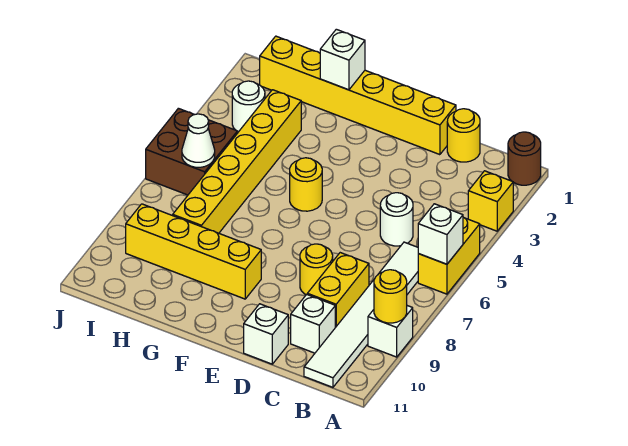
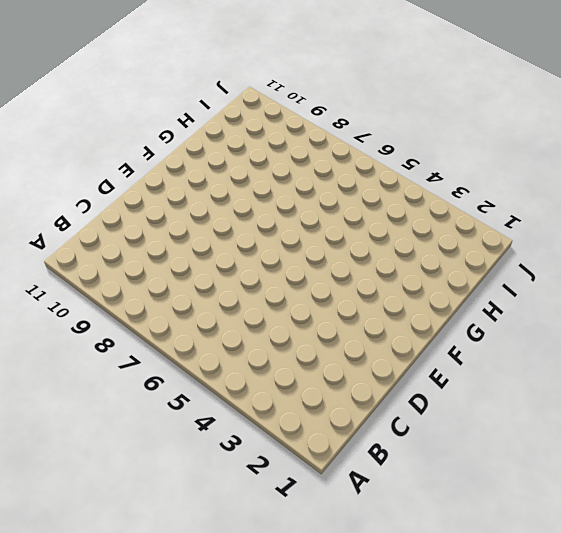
none -> brown 1x1 round brick [508,132,541,185]
none -> yellow 1x1 brick [468,171,513,231]
none -> yellow 1x2 brick [418,217,480,294]

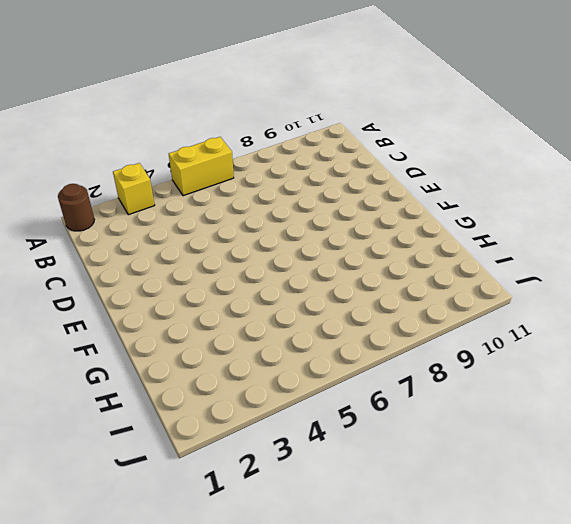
none -> white 1x1 brick [368,306,413,357]
none -> white 1x6 tile [304,242,418,387]
none -> yellow 1x1 round brick [447,109,480,162]

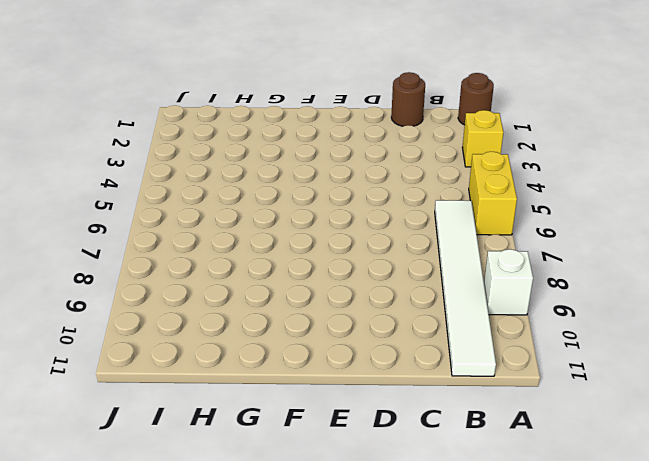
brown 1x1 round brick [391,72,425,126] -> yellow 1x1 round brick [447,109,480,162]
none -> white 1x1 round brick [380,193,413,246]
none -> yellow 1x2 brick [307,253,369,328]
none -> white 1x1 brick [291,294,335,353]

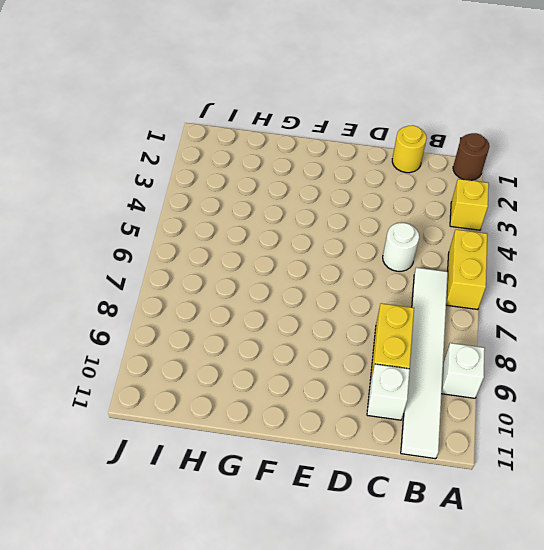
none -> yellow 1x6 brick [260,36,456,155]
none -> yellow 1x1 round brick [300,244,333,294]
none -> white 1x1 brick [244,304,288,364]

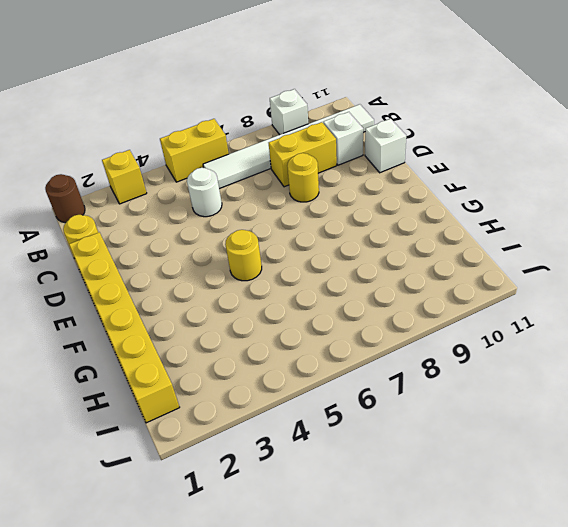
none -> yellow 1x4 brick [126,204,261,299]
none -> yellow 1x6 brick [173,90,301,233]
none -> white 1x1 round brick [232,81,265,132]

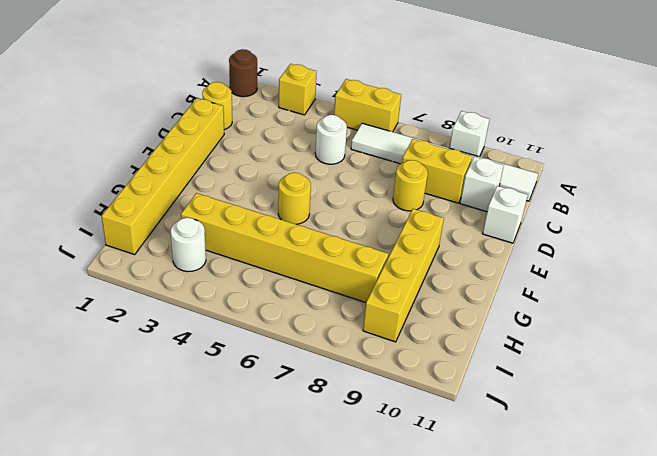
none -> brown 2x2 brick [146,108,237,195]
none -> white 1x1 brick [418,204,463,264]
none -> yellow 1x1 round brick [374,270,407,323]

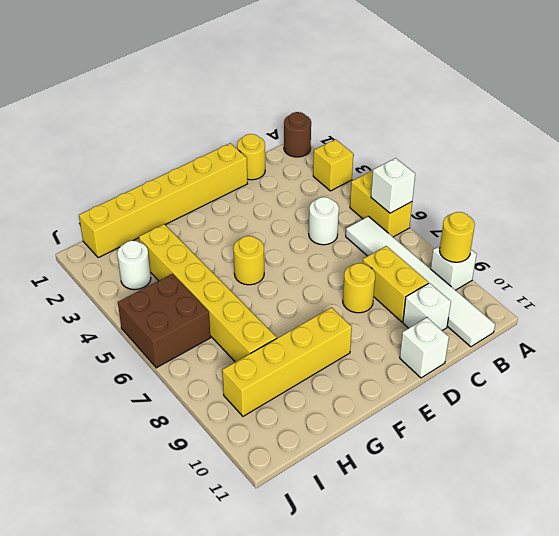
none -> white 1x1 brick [320,29,365,90]
none -> white 1x1 cone [182,114,215,167]

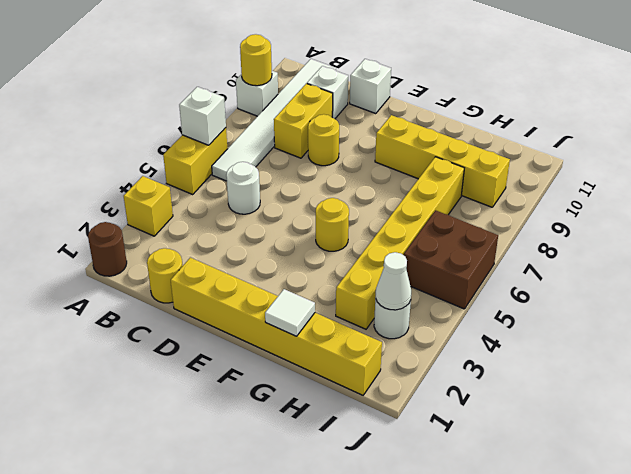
white 1x1 tile [265,289,315,336] -> white 1x1 brick [320,29,365,90]
white 1x1 cone [376,252,411,310] -> white 1x1 cone moved to [182,114,215,167]

